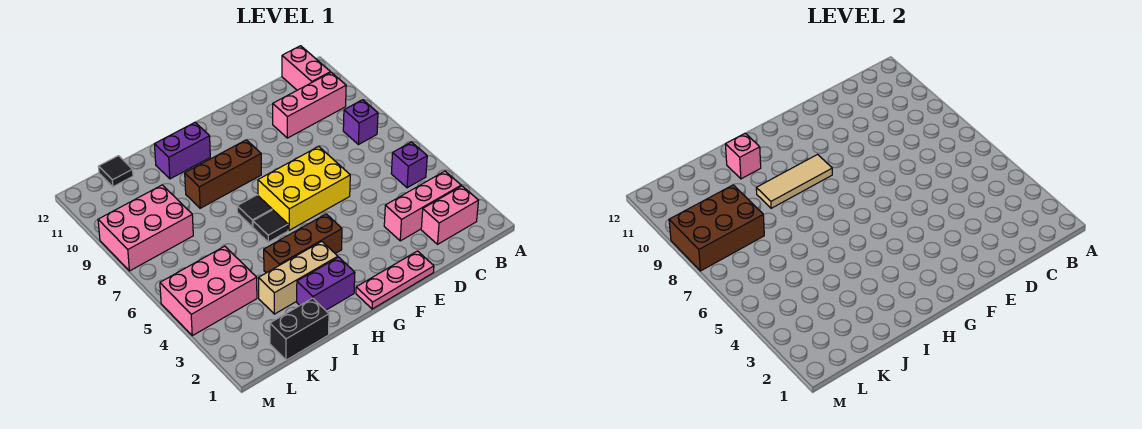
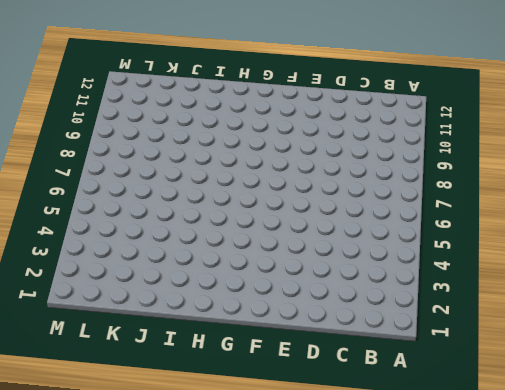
none -> pink 1x2 brick [421,186,478,244]
none -> pink 1x3 brick [384,171,461,241]
none -> purple 1x1 brick [391,142,427,188]

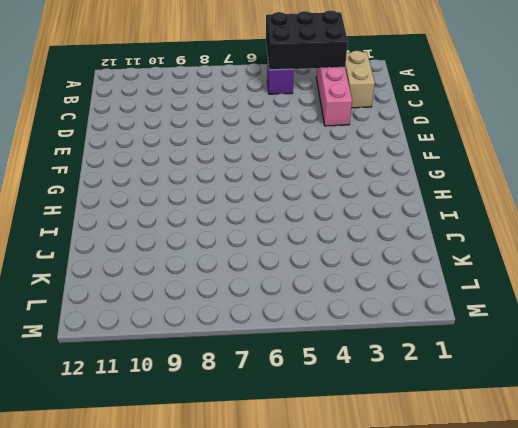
black 2x3 brick [266,10,348,70] -> none
tan 1x2 brick [345,51,375,108] -> pink 1x2 brick [421,186,478,244]
none -> purple 1x1 brick [343,100,378,145]
none -> pink 1x3 brick [273,72,346,138]
none -> pink 1x2 brick [282,46,331,90]

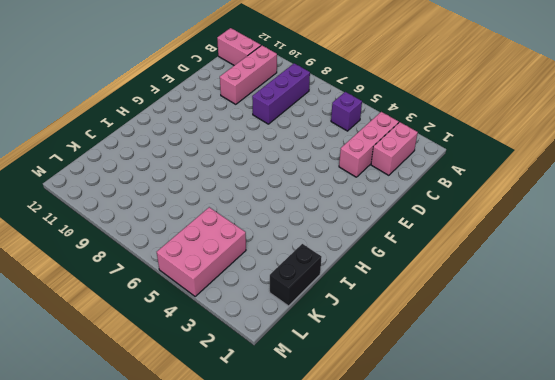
purple 1x3 brick [252,63,310,124] -> purple 1x1 brick [343,100,378,145]
none -> pink 1x3 plate [356,251,434,309]
none -> yellow 2x3 brick [258,147,350,230]
none -> brown 1x3 brick [264,214,342,273]

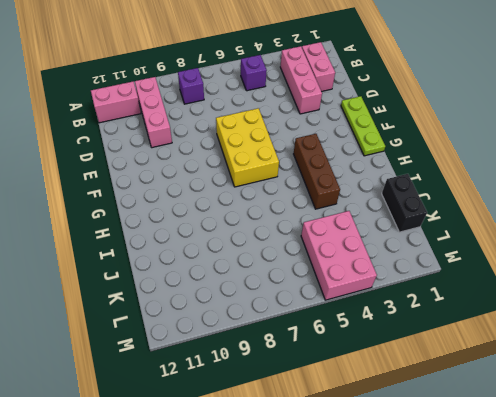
lime 1x3 plate [341,96,385,156] -> pink 1x3 plate [356,251,434,309]
none -> brown 1x3 brick [185,140,261,208]
none -> purple 1x2 brick [297,257,355,310]
none -> tan 1x3 brick [258,241,338,314]

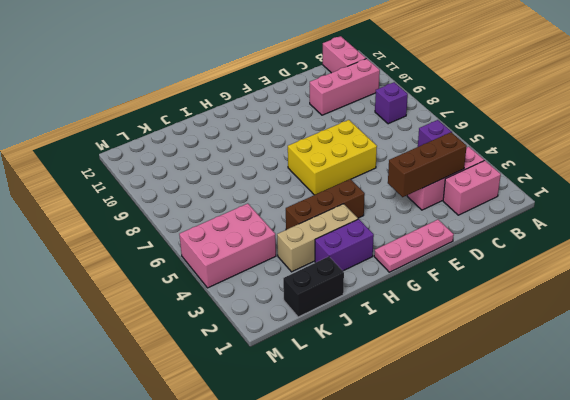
brown 1x3 brick [388,132,467,197] -> brown 1x3 brick moved to [185,140,261,208]
none -> black 1x1 tile [253,210,288,242]
none -> black 1x1 tile [237,195,272,227]
none -> purple 1x2 brick [154,122,210,179]

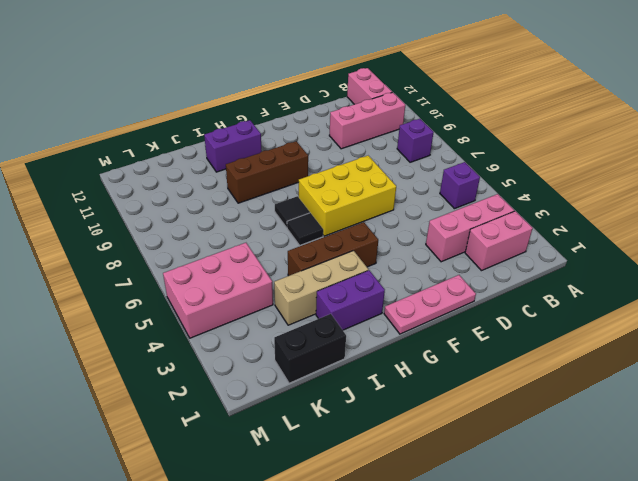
none -> pink 2x3 brick [98,185,193,271]
none -> black 1x1 tile [98,156,133,187]
none -> tan 1x3 tile [756,155,832,208]

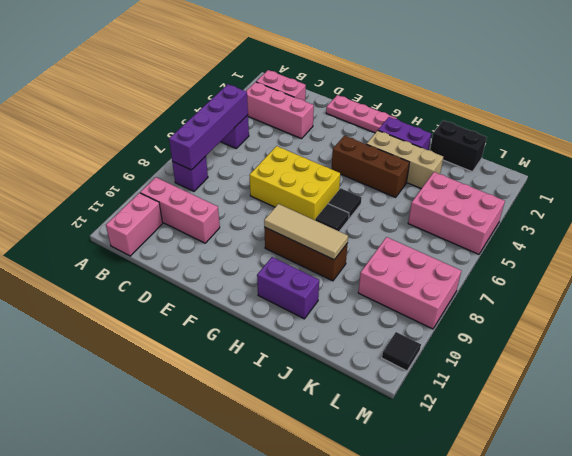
purple 1x4 brick [169,84,248,170] -> none
black 1x1 tile [382,332,421,371] -> black 1x1 tile moved to [98,156,133,187]
none -> pink 1x1 brick [725,133,761,179]
none -> brown 2x3 brick [669,185,764,271]

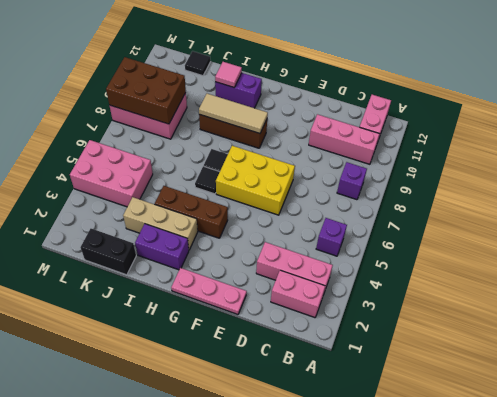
pink 1x1 tile [215,62,242,87] -> pink 1x1 brick [725,133,761,179]

